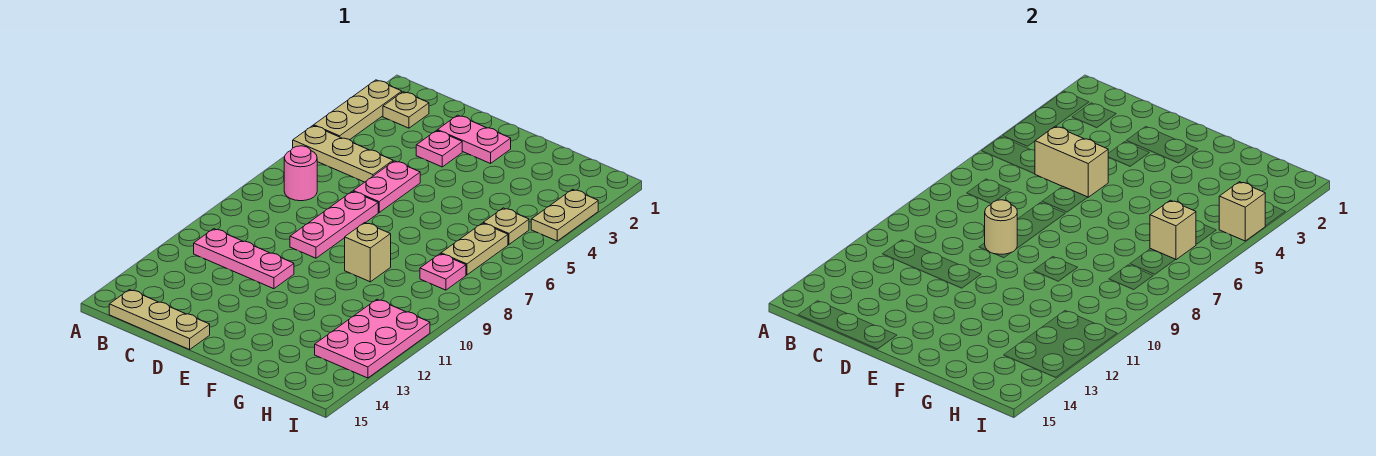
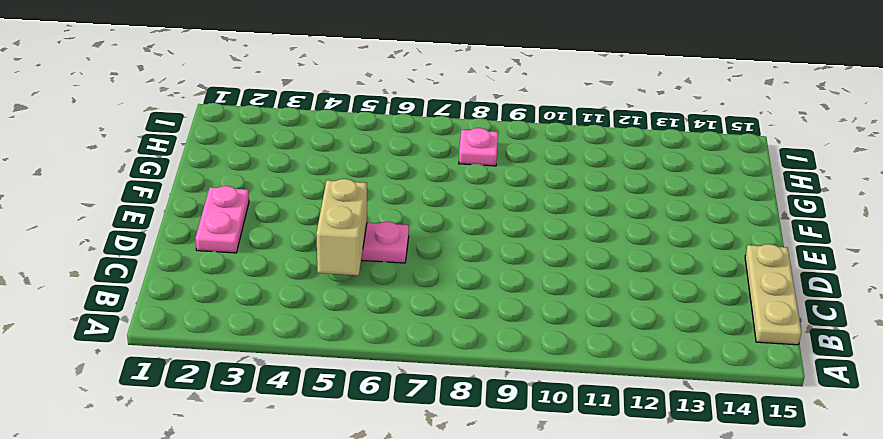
none -> tan 1x3 plate [314,80,402,140]
none -> tan 1x3 plate [293,126,393,182]
none -> tan 1x1 plate [383,92,429,128]

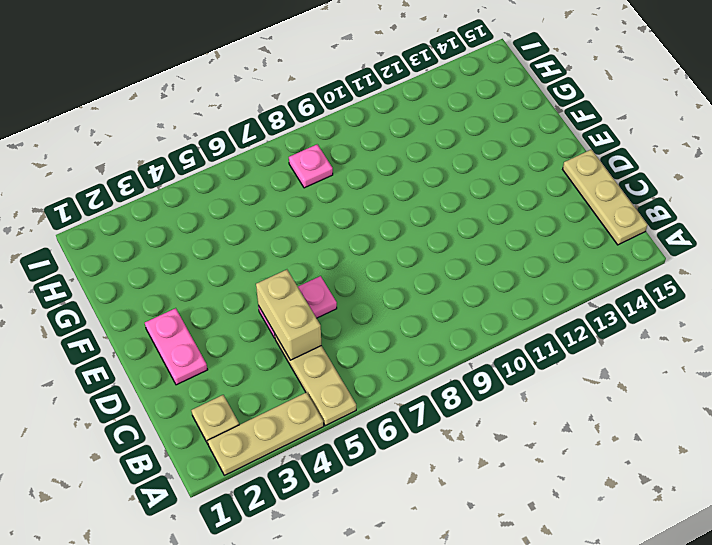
none -> pink 1x1 round brick [284,146,317,201]
none -> pink 1x3 plate [194,229,294,289]
none -> pink 1x1 plate [416,130,462,167]

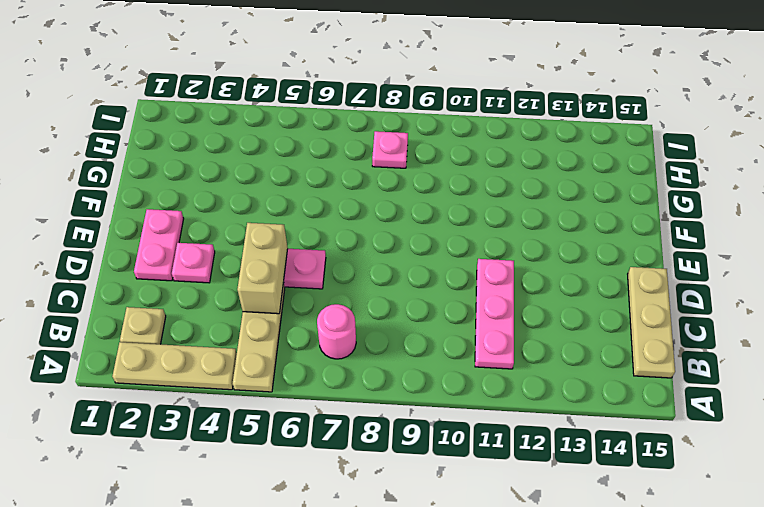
none -> pink 1x3 plate [290,191,378,258]
none -> tan 1x1 brick [345,223,391,282]
none -> tan 1x1 plate [483,208,529,244]

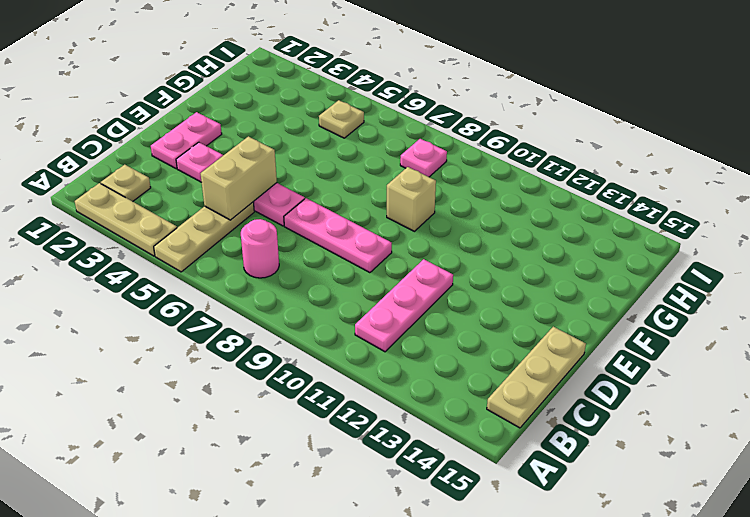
none -> tan 1x2 plate [441,223,508,275]
none -> pink 2x3 plate [315,299,430,378]
none -> tan 1x2 plate [531,189,598,241]

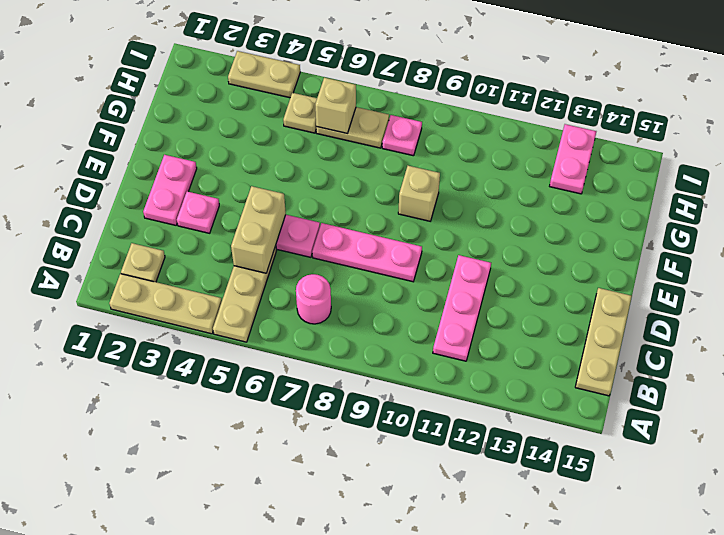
pink 1x2 plate [550,124,596,194] -> pink 2x3 plate [315,299,430,378]
none -> tan 1x1 round brick [985,200,1017,254]
none -> tan 1x1 brick [1219,182,1265,241]

